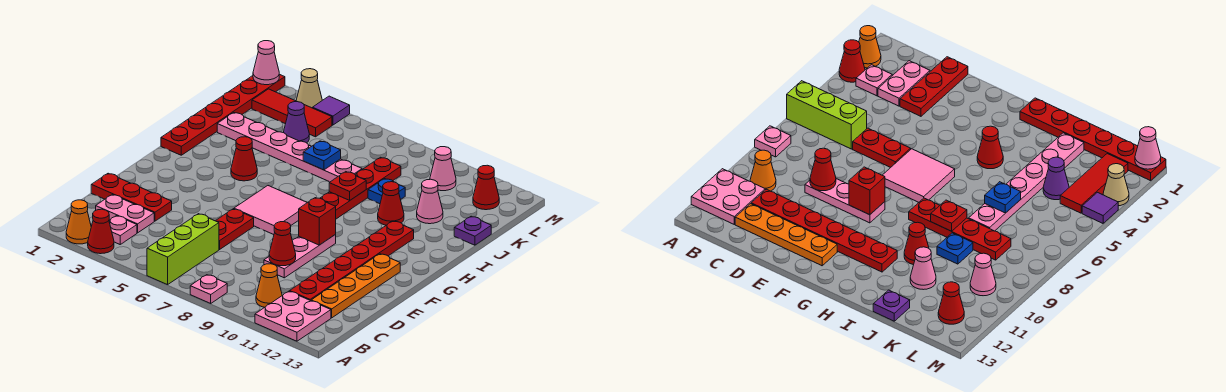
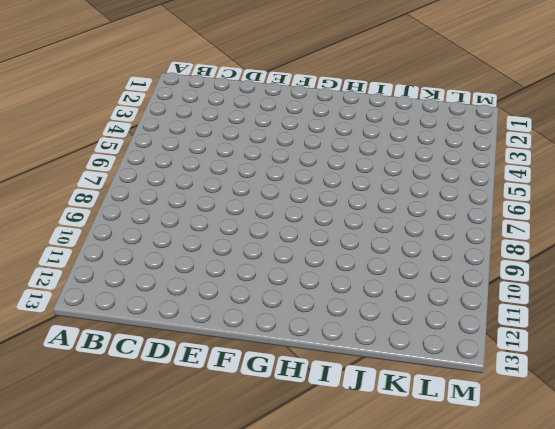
none -> orange 1x1 cone [66,200,91,244]
none -> red 1x1 cone [88,209,114,254]
none -> lime 1x3 brick [147,214,219,285]
none -> pink 1x1 plate [190,275,227,303]

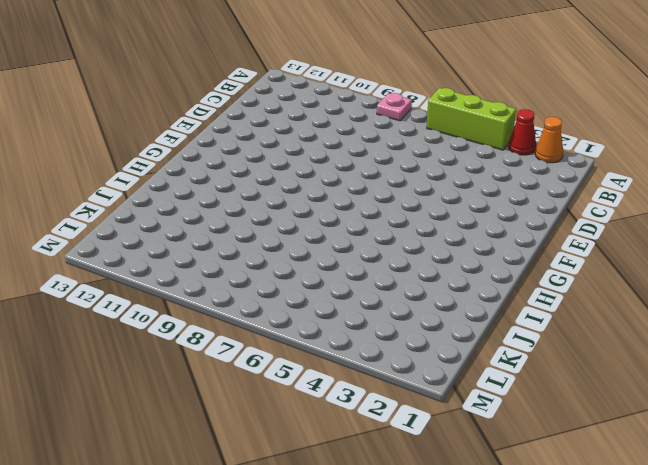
lime 1x3 brick [427,88,516,150] -> lime 1x3 brick turned to [147,214,219,285]
none -> pink 2x2 plate [255,291,331,341]
none -> pink 1x1 plate [109,216,137,244]
none -> orange 1x1 cone [256,264,282,307]
none -> pink 1x2 plate [96,195,154,233]

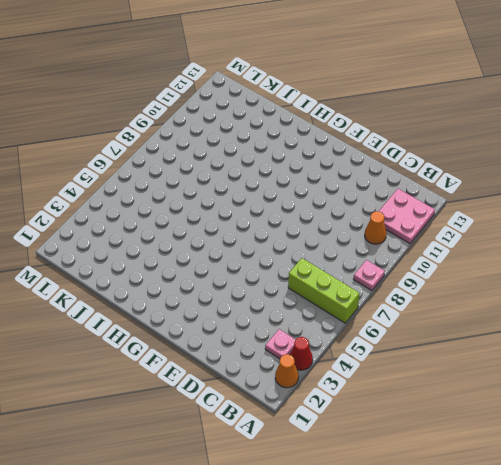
none -> pink 1x2 plate [96,195,154,233]
none -> red 1x6 plate [290,221,414,301]
none -> orange 1x4 plate [311,254,400,318]
none -> red 1x3 plate [91,173,172,221]

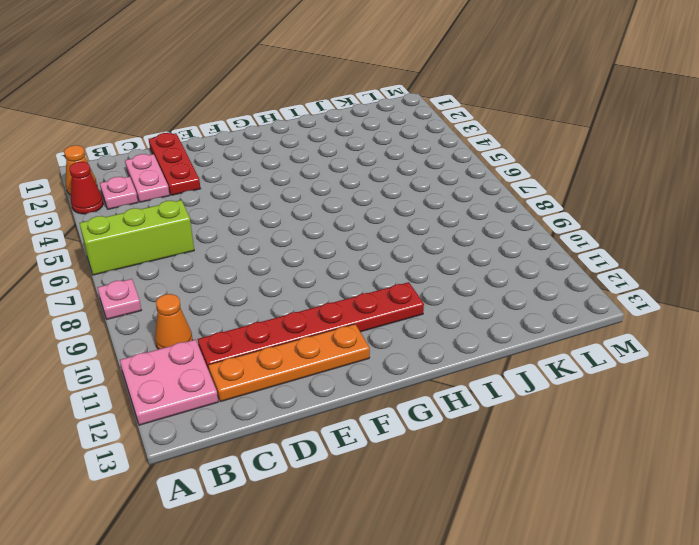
none -> red 1x2 plate [216,209,254,249]
none -> pink 1x3 plate [264,235,336,278]
none -> pink 2x2 tile [234,186,307,235]
none -> red 1x6 plate [161,74,285,155]

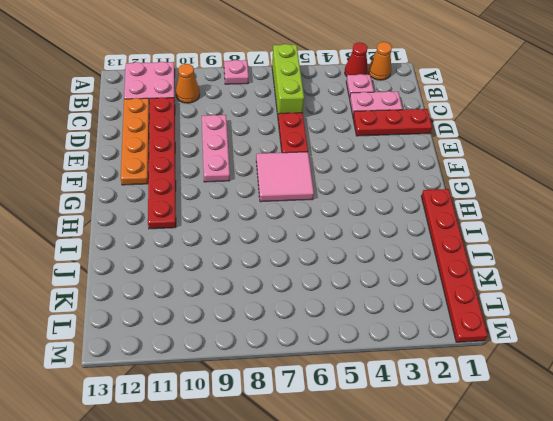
none -> red 1x1 cone [231,137,257,181]
none -> red 1x4 plate [320,157,401,219]
none -> red 1x1 cone [378,182,404,225]
none -> pink 1x6 plate [217,113,362,182]

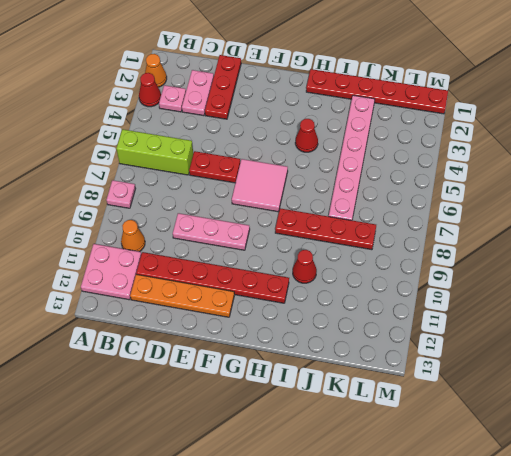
none -> blue 1x1 plate [368,179,405,204]
none -> pink 1x1 cone [417,179,443,224]
none -> purple 1x1 plate [454,216,491,245]
none -> purple 1x1 cone [283,102,309,143]

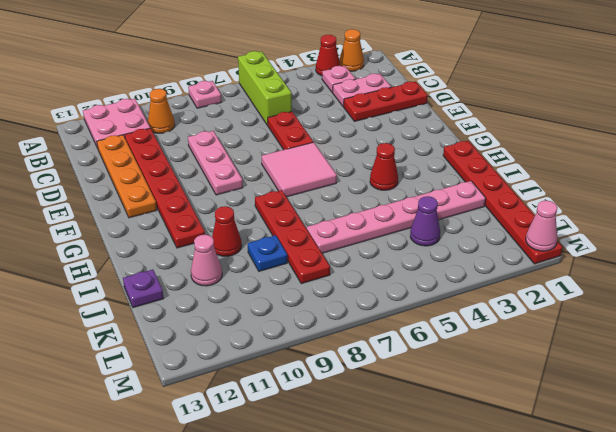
none -> red 1x3 tile [252,89,332,137]
none -> pink 1x1 cone [430,147,456,191]
none -> red 1x1 cone [473,165,499,210]
none -> tan 1x1 cone [296,69,322,108]

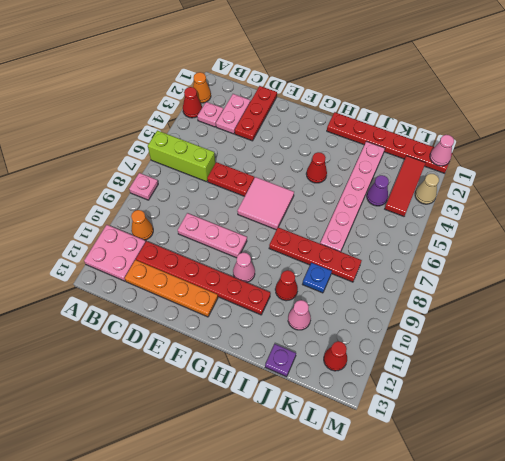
pink 1x1 cone [233,253,255,282] -> pink 1x1 cone moved to [430,147,456,191]
none -> purple 1x1 tile [312,96,350,125]
none -> red 1x1 cone [269,222,296,266]
none -> red 1x1 brick [299,198,336,245]
none -> red 1x1 plate [329,172,366,200]

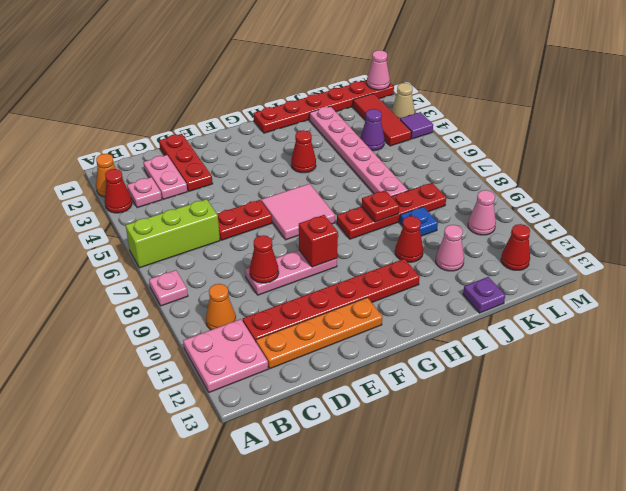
none -> blue 1x1 plate [303,141,341,170]

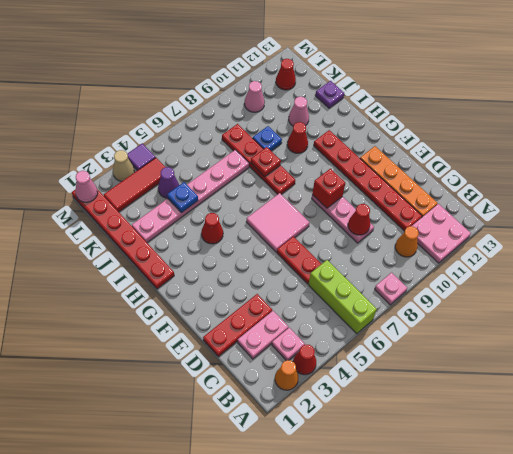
blue 1x1 plate [167,182,198,213] -> blue 1x1 plate moved to [303,141,341,170]

